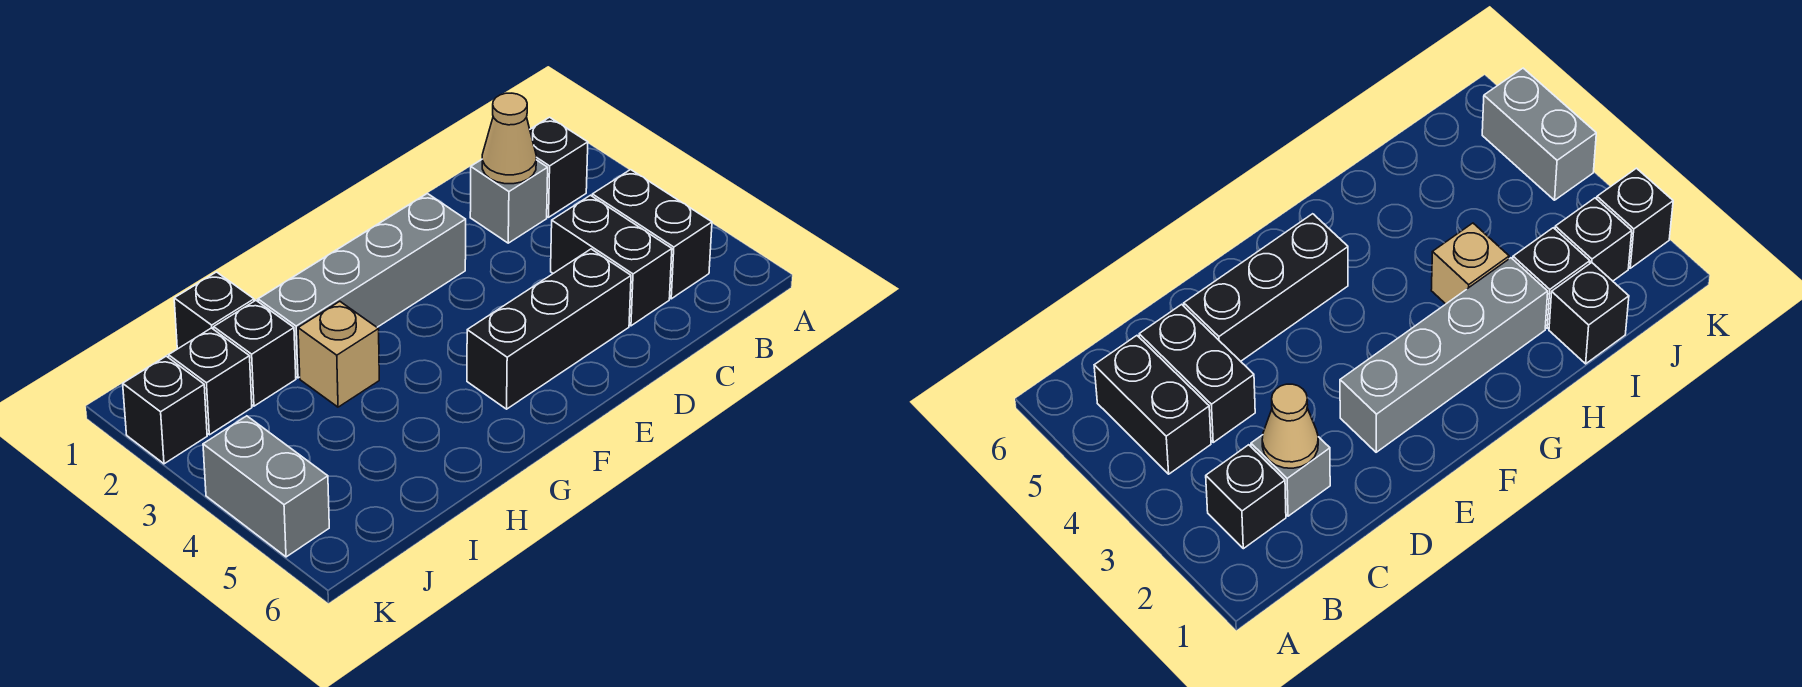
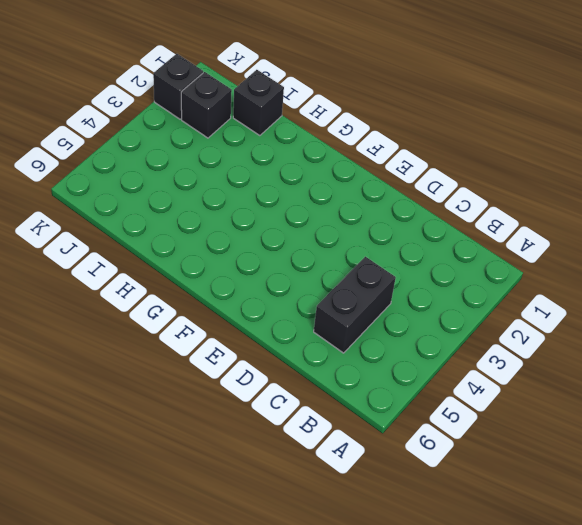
none -> black 1x1 brick [530,117,588,217]
none -> black 1x2 brick [592,170,712,299]
none -> grey 1x1 brick [470,160,548,243]

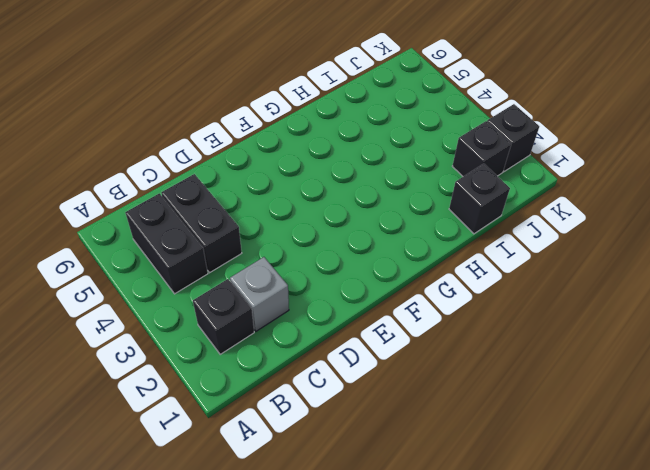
none -> black 1x3 brick [467,249,631,409]
none -> grey 1x4 brick [258,194,466,378]
none -> tan 1x1 brick [298,301,379,407]

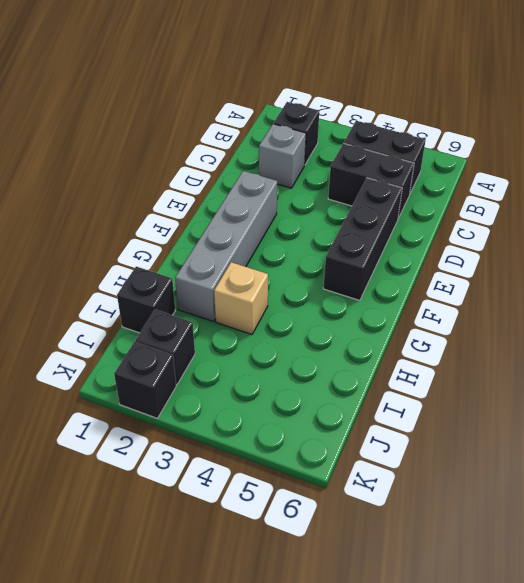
none -> black 1x1 brick [214,301,296,406]
none -> grey 1x2 brick [203,416,329,557]
none -> tan 1x1 cone [482,93,536,184]

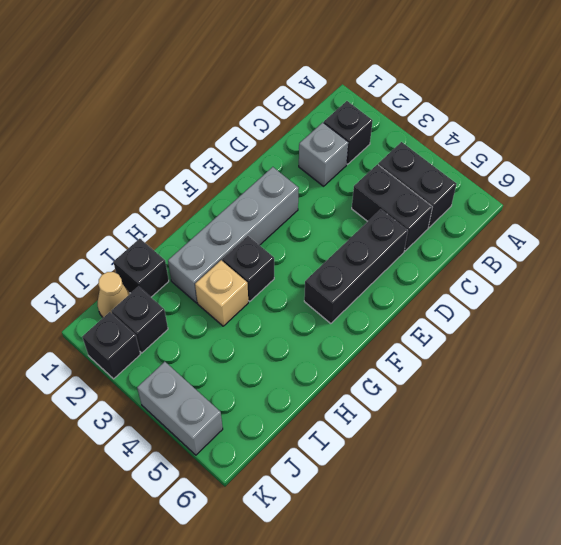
black 1x1 brick [222,236,274,301] -> black 1x1 brick moved to [214,301,296,406]
tan 1x1 cone [98,272,130,317] -> tan 1x1 cone moved to [482,93,536,184]

